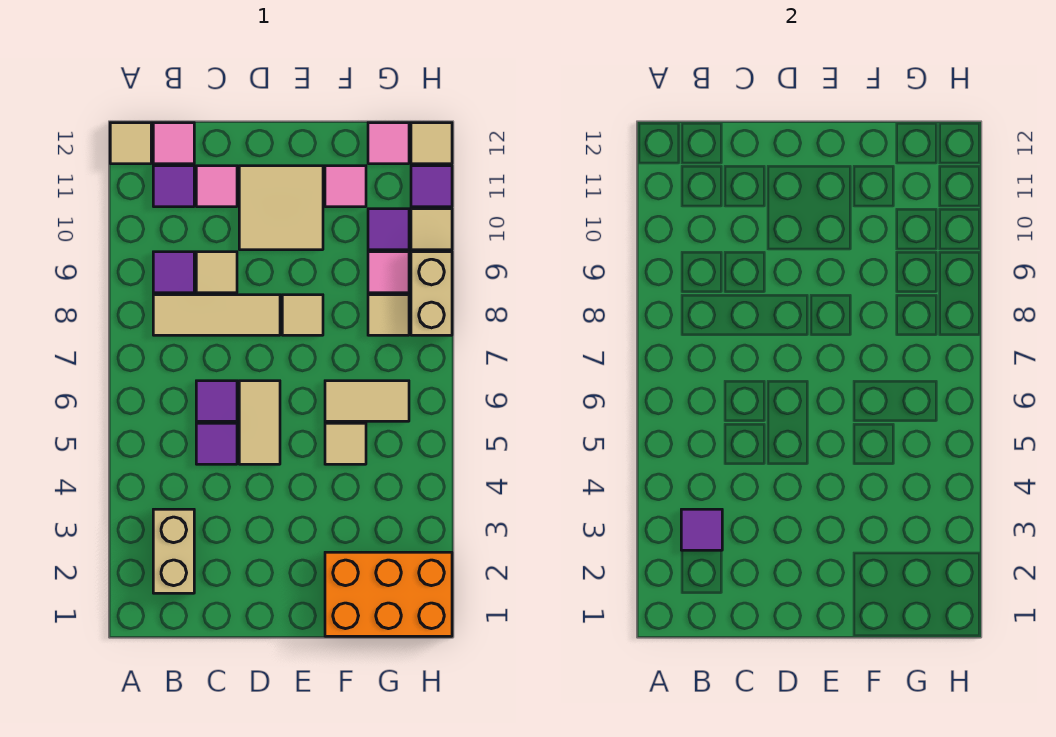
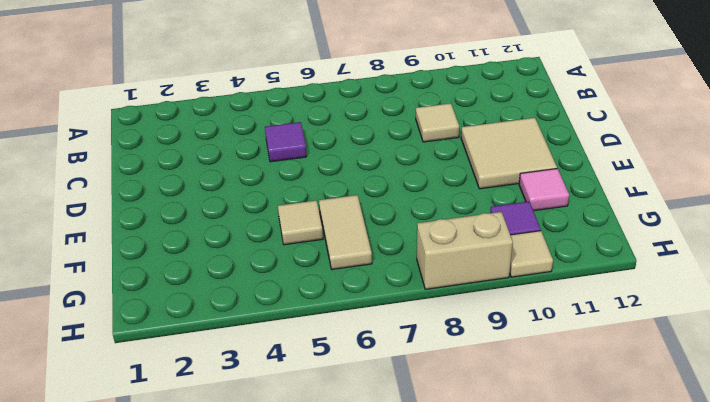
none -> tan 1x1 tile [110,123,151,164]
none -> tan 1x2 brick [153,509,194,593]
none -> tan 1x3 tile [153,295,280,335]

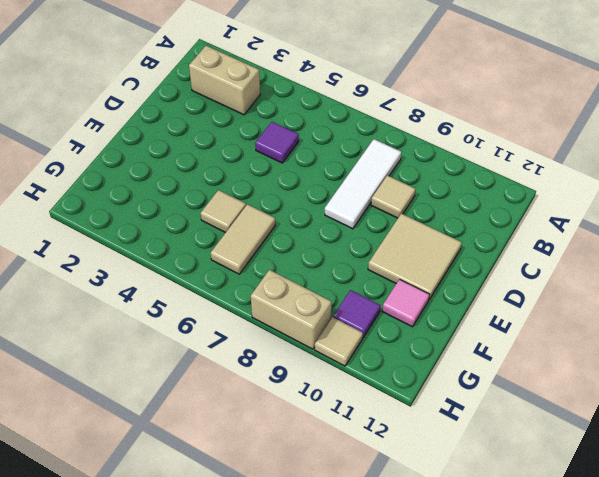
white 1x3 tile [325,139,401,229] -> tan 1x3 tile [153,295,280,335]
none -> tan 1x1 tile [110,123,151,164]
none -> purple 1x1 tile [153,252,194,293]
none -> purple 1x1 tile [153,166,194,207]

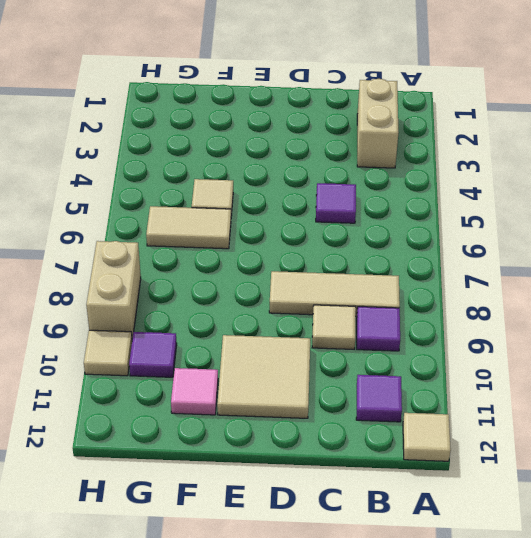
none -> pink 1x1 tile [153,123,194,164]
none -> purple 1x1 tile [196,381,237,421]
none -> pink 1x1 tile [196,166,237,207]

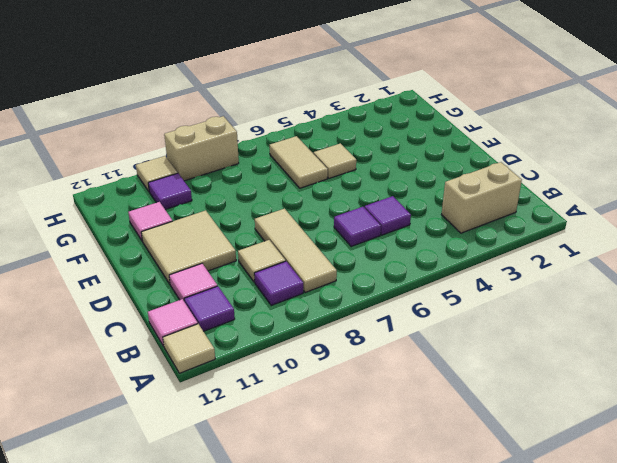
none -> tan 1x2 tile [239,381,280,464]
none -> tan 1x1 tile [282,295,323,335]
none -> orange 2x3 brick [325,552,452,636]

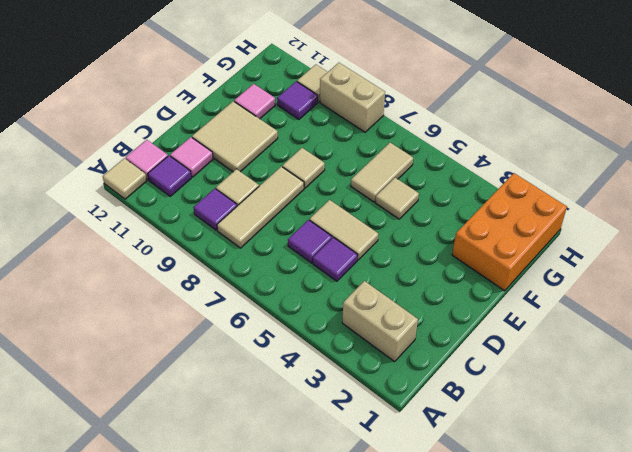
none -> tan 1x1 tile [368,295,409,335]
none -> pink 1x1 tile [368,252,409,293]
none -> pink 1x1 tile [368,123,409,164]

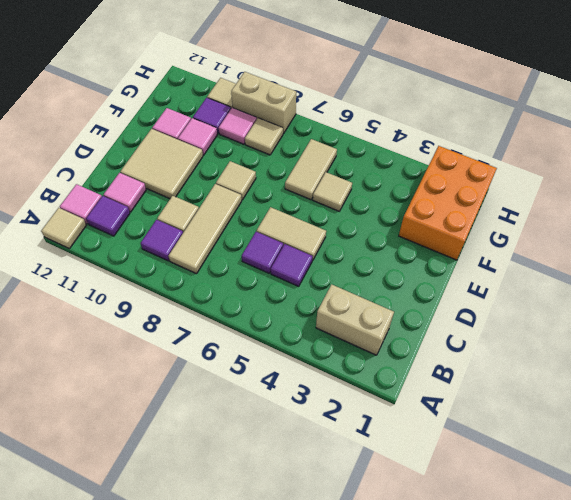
pink 1x1 tile [178,118,217,155] -> pink 1x1 tile moved to [368,123,409,164]
none -> purple 1x1 tile [411,166,452,207]
none -> tan 1x1 tile [411,123,452,164]
none -> purple 1x1 tile [681,509,722,550]

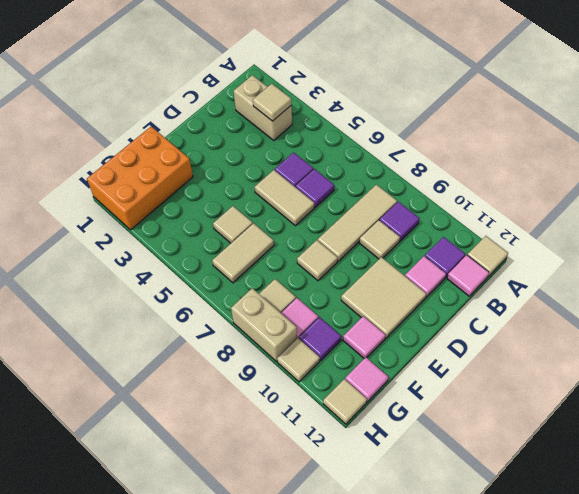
tan 1x1 tile [253,84,291,121] -> purple 1x1 tile [681,509,722,550]
none -> purple 1x1 tile [411,166,452,207]

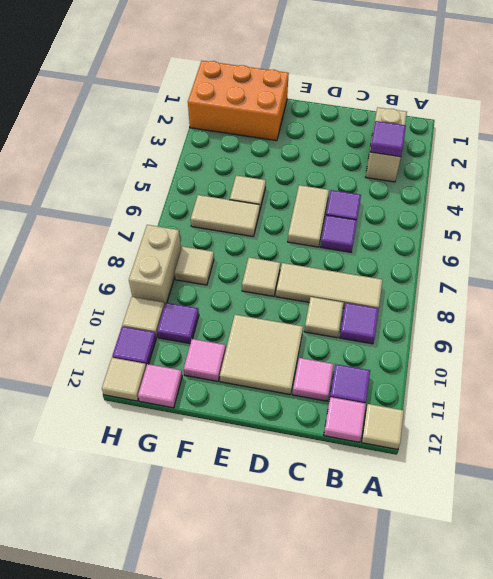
none -> pink 1x1 tile [368,252,409,293]

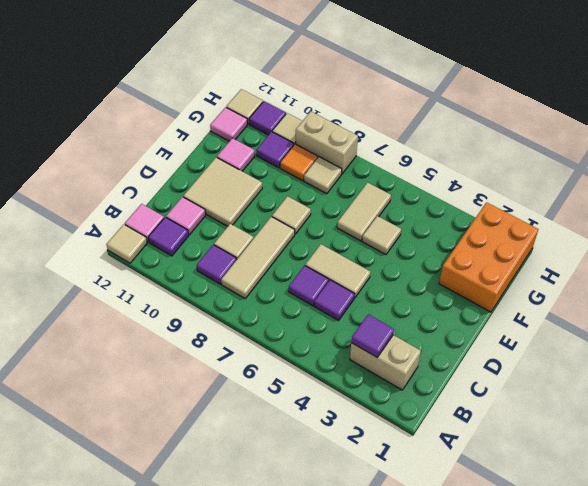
orange 1x1 tile [280,144,318,181] -> pink 1x1 tile [368,252,409,293]

